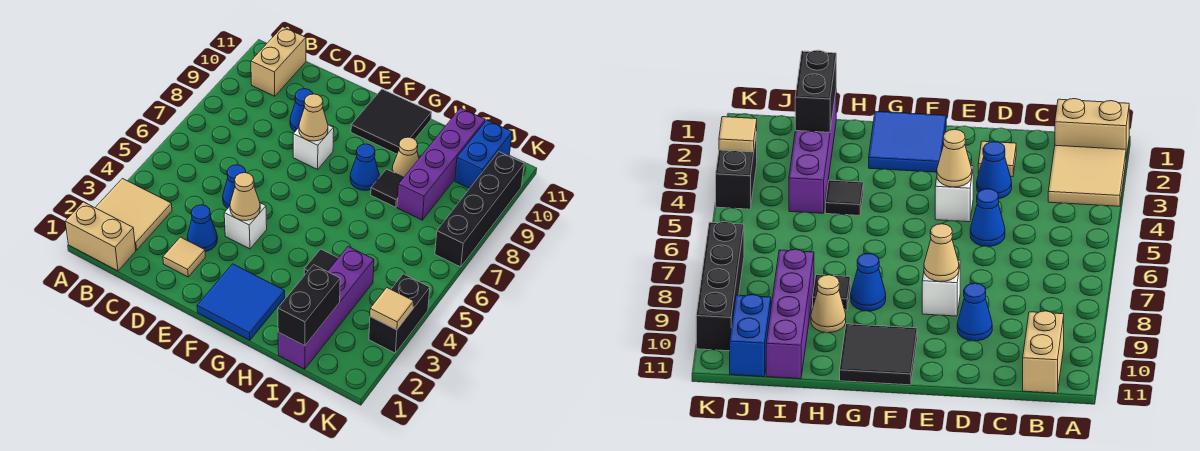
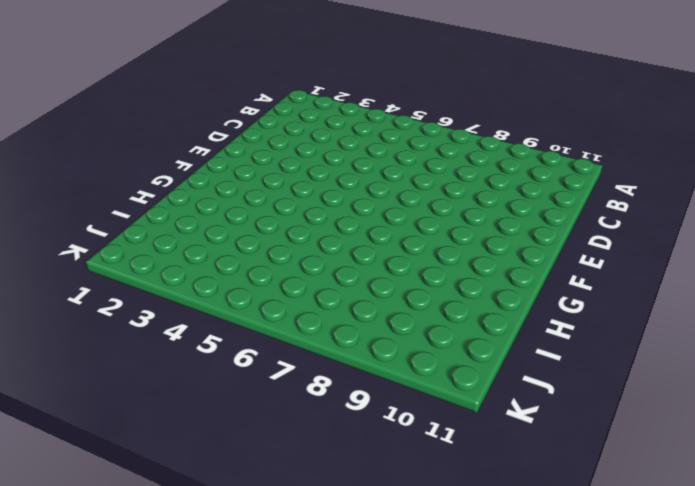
none -> tan 1x2 brick [65,202,136,271]
none -> tan 2x2 tile [95,179,172,250]
none -> tan 1x2 brick [251,27,306,96]

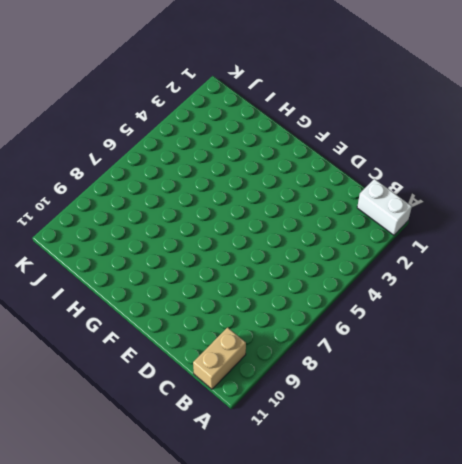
white 1x2 brick [357,179,412,235] -> tan 1x2 brick [65,202,136,271]
none -> tan 2x2 tile [95,179,172,250]
none -> tan 1x1 tile [163,237,205,277]
none -> blue 1x1 cone [187,205,217,251]

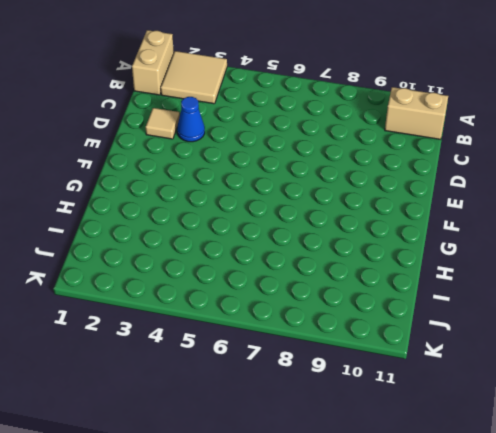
none -> blue 1x1 cone [223,165,246,208]
none -> blue 1x1 cone [290,89,313,131]
none -> white 1x1 brick [224,203,267,249]

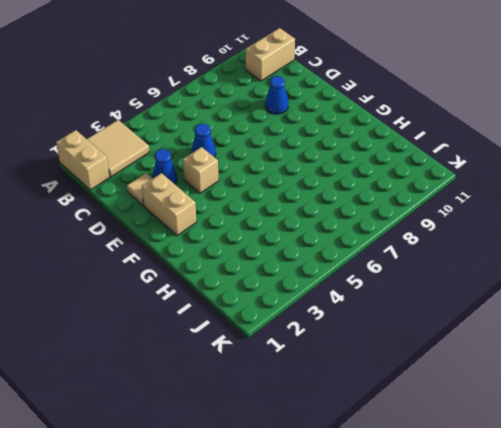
tan 1x2 brick [142,173,196,236] -> blue 2x2 tile [197,264,285,340]
tan 1x1 brick [183,147,219,193] -> white 1x1 brick [224,203,267,249]
none -> white 1x1 brick [293,125,334,169]
none -> black 2x2 tile [351,89,432,154]
none -> blue 1x1 cone [350,144,379,190]

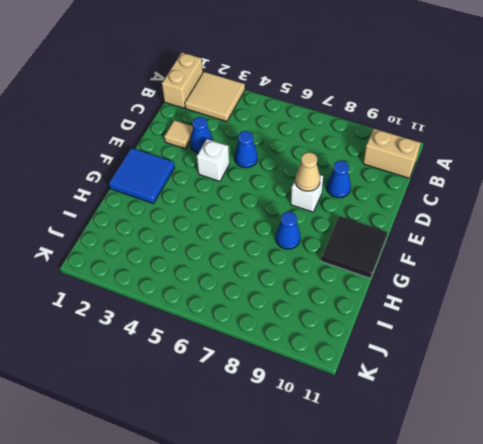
none -> black 1x1 tile [304,249,338,275]
none -> black 1x1 tile [371,169,404,207]
none -> tan 1x1 cone [392,137,419,177]

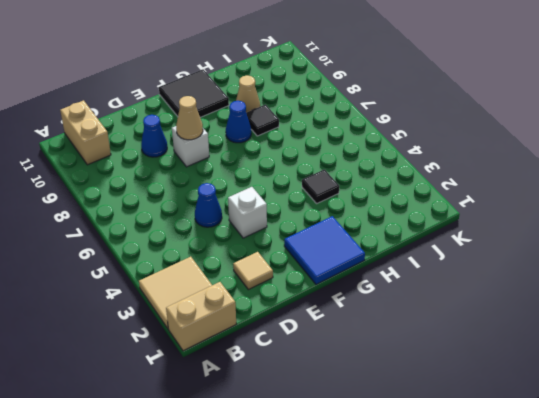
none -> blue 1x1 cone [187,205,217,251]
none -> purple 1x4 brick [278,247,374,369]
none -> purple 1x4 brick [397,108,485,220]

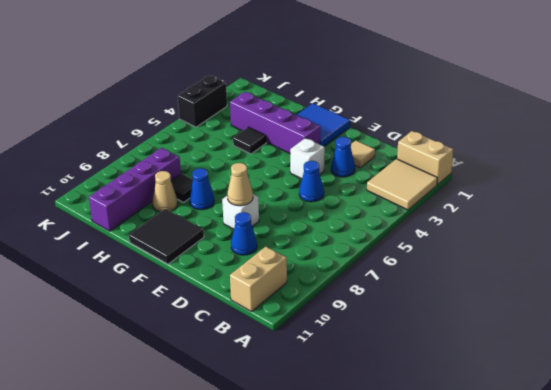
purple 1x4 brick [230,92,320,153] -> purple 1x4 brick turned to [278,247,374,369]
none -> blue 1x2 brick [455,120,512,188]
none -> black 1x4 brick [435,152,524,267]
none -> tan 1x1 cone [230,173,260,221]

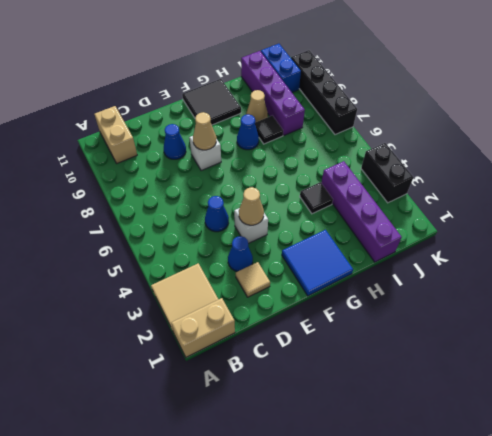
none -> black 1x2 brick [278,265,340,346]
none -> tan 1x1 tile [370,288,414,330]

